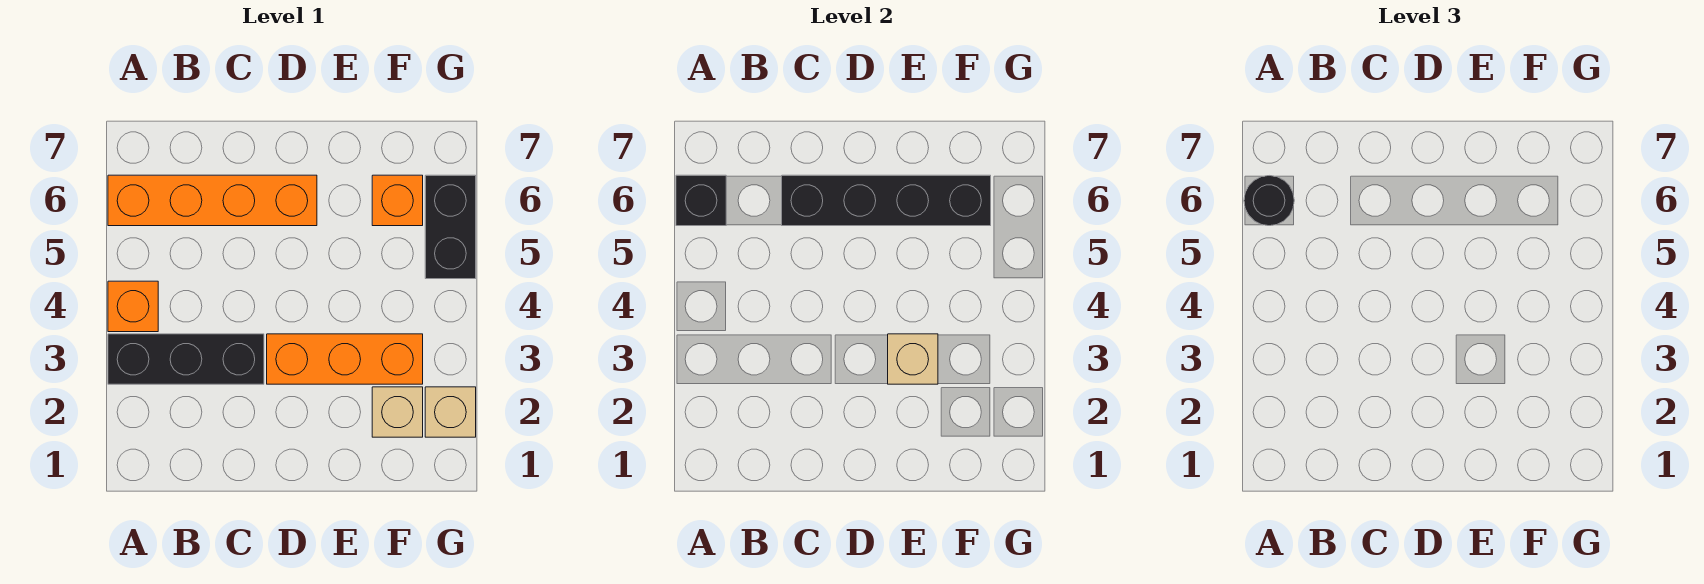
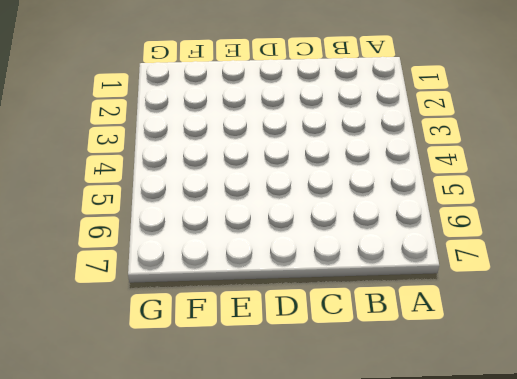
none -> black 1x3 brick [108,334,264,384]
none -> orange 1x1 brick [108,281,158,332]
none -> orange 1x4 brick [108,175,317,226]

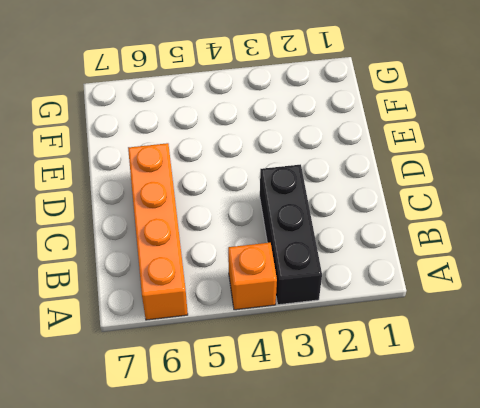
none -> orange 1x3 brick [267,334,423,384]
none -> tan 1x1 brick [372,387,423,437]
none -> orange 1x1 brick [372,175,423,226]

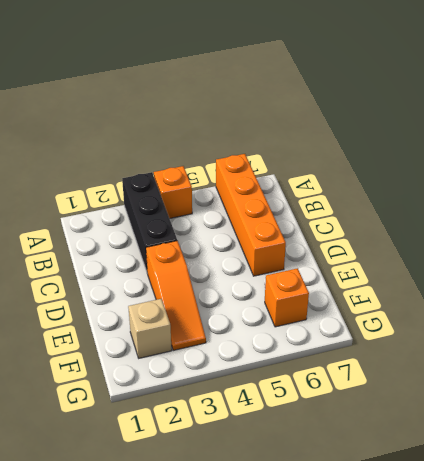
orange 1x3 slope [146,241,206,350] -> orange 1x3 brick [267,334,423,384]
none -> tan 1x1 brick [425,387,476,437]
none -> black 1x2 brick [425,175,476,279]
none -> black 1x1 brick [676,175,726,226]

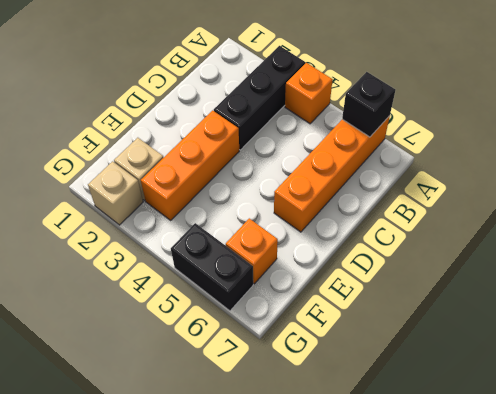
none -> black 1x4 brick [782,175,991,226]
none -> tan 1x1 brick [888,334,938,384]
none -> black 1x1 round brick [1244,176,1294,226]

